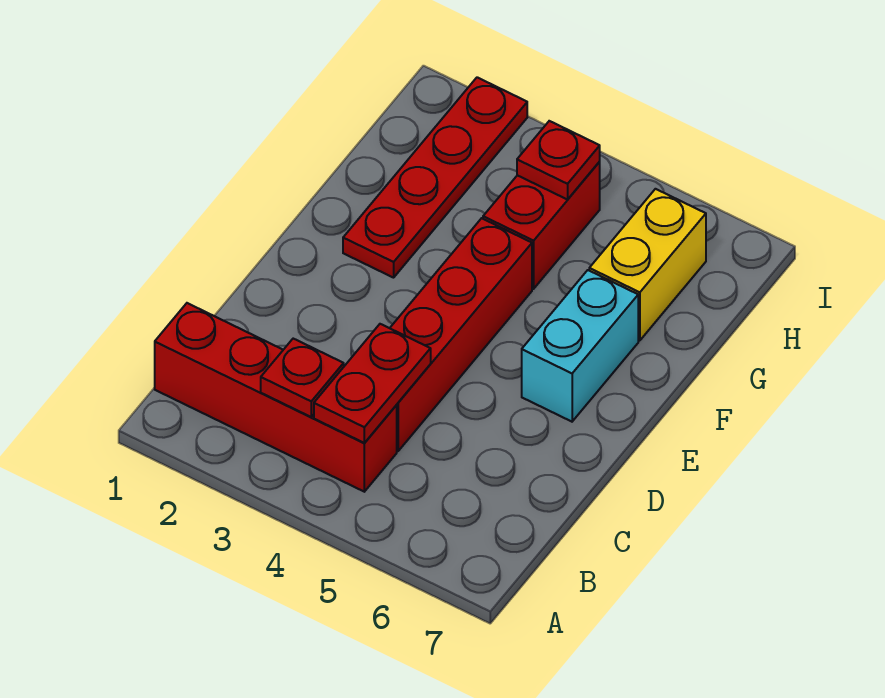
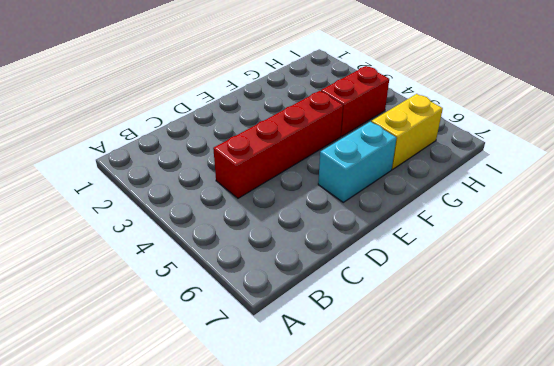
none -> red 1x4 brick [155,303,397,492]
none -> red 1x4 plate [343,77,527,278]

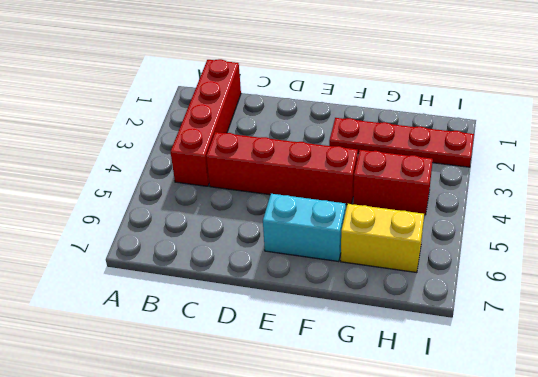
none -> red 1x1 plate [261,339,344,417]
none -> red 1x2 plate [314,324,431,443]

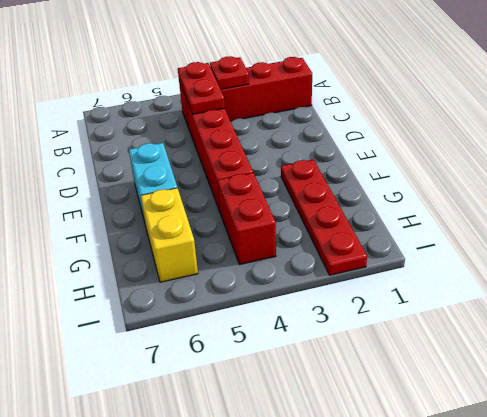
none -> red 1x1 plate [517,121,600,200]

